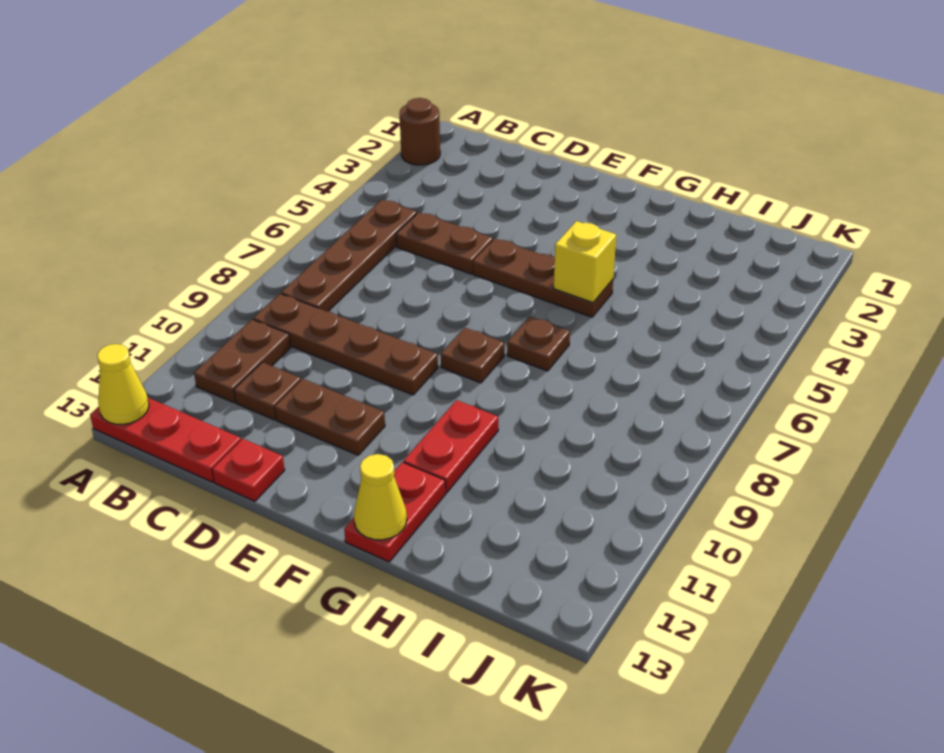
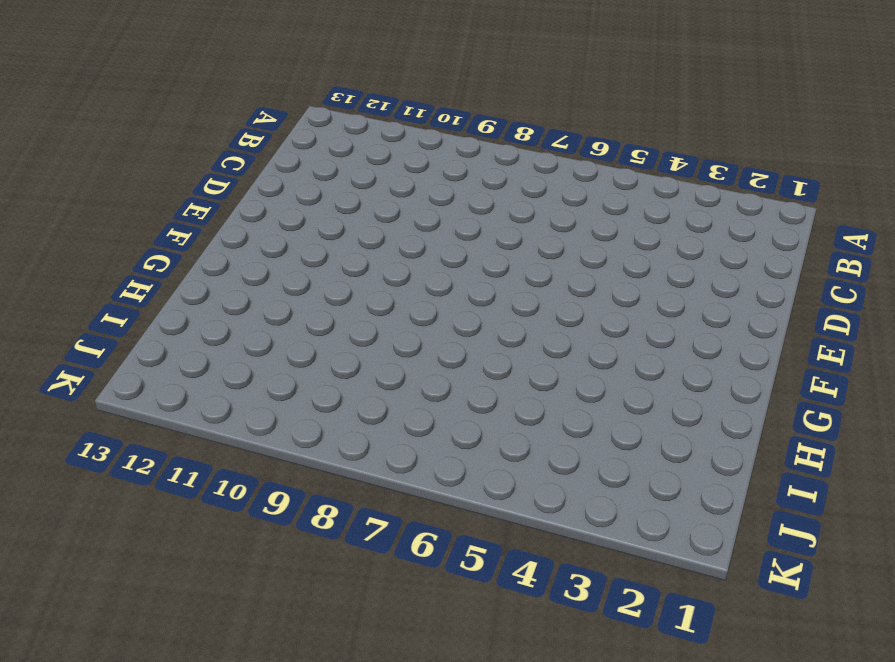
none -> brown 1x1 round brick [399,98,440,165]
none -> red 1x3 plate [90,398,241,482]
none -> brown 1x4 plate [281,200,417,311]

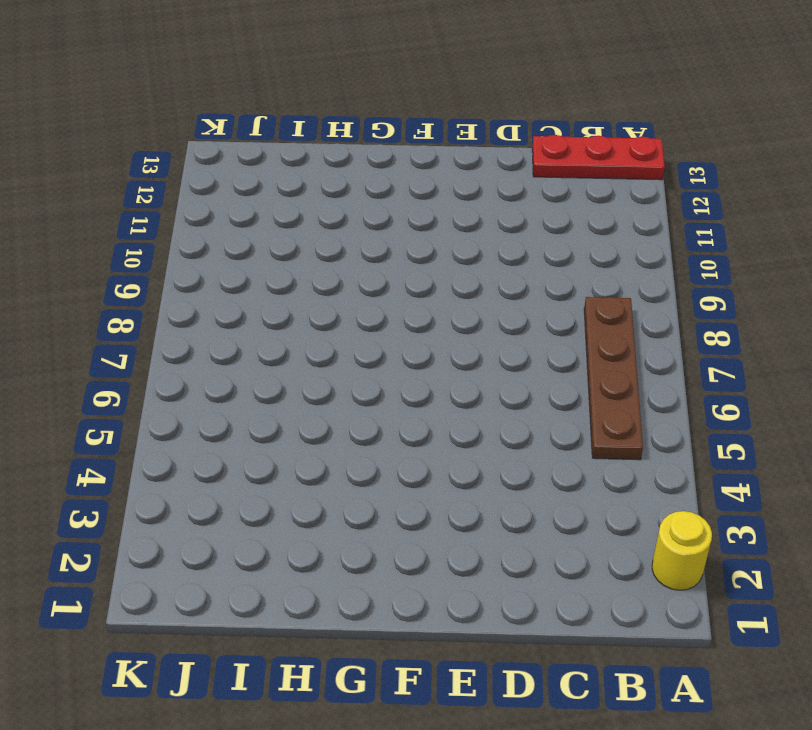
yellow 1x1 round brick [652,511,712,590] -> brown 1x1 round brick [399,98,440,165]
none -> brown 1x4 plate [253,294,438,395]
none -> brown 1x2 plate [194,319,291,403]
none -> brown 1x2 plate [396,212,493,274]

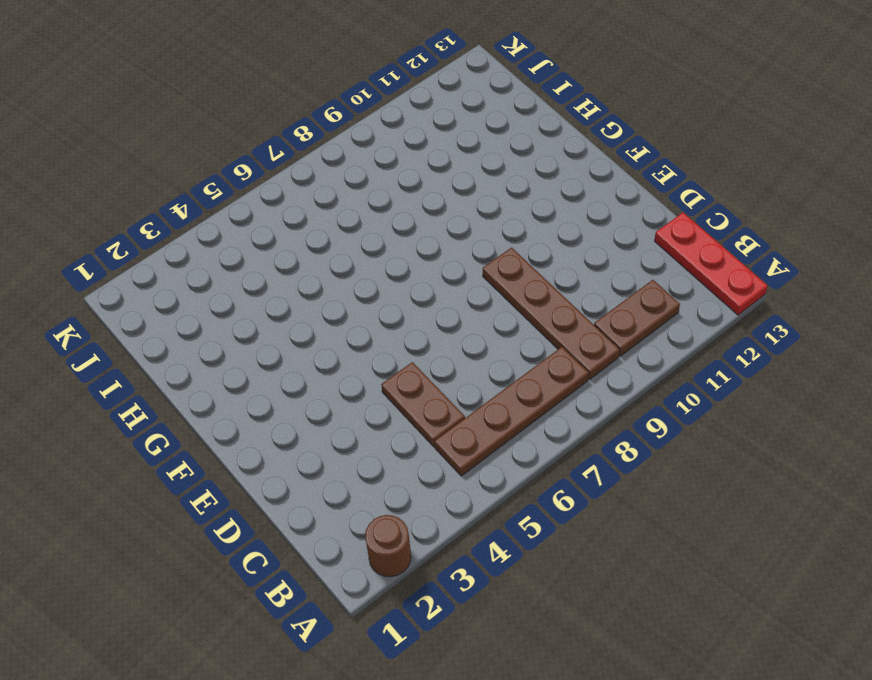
none -> brown 1x1 plate [234,362,301,420]
none -> brown 1x2 plate [275,379,385,455]
none -> red 1x1 plate [212,439,285,501]

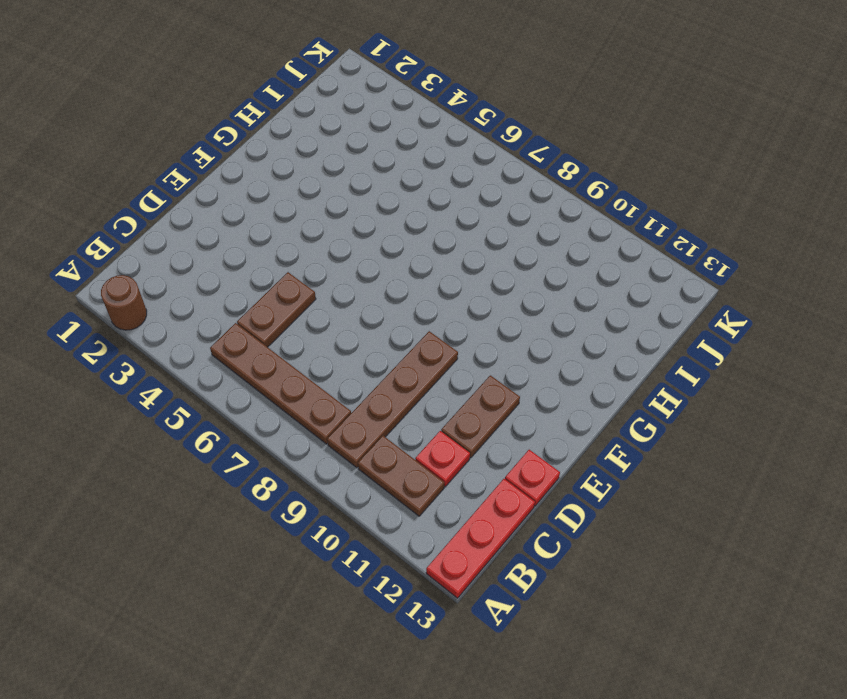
red 1x1 plate [415,431,470,487] -> brown 1x1 plate [234,362,301,420]
none -> brown 1x3 plate [473,238,613,317]
none -> brown 1x1 plate [441,328,504,383]
none -> brown 1x1 plate [507,316,570,371]

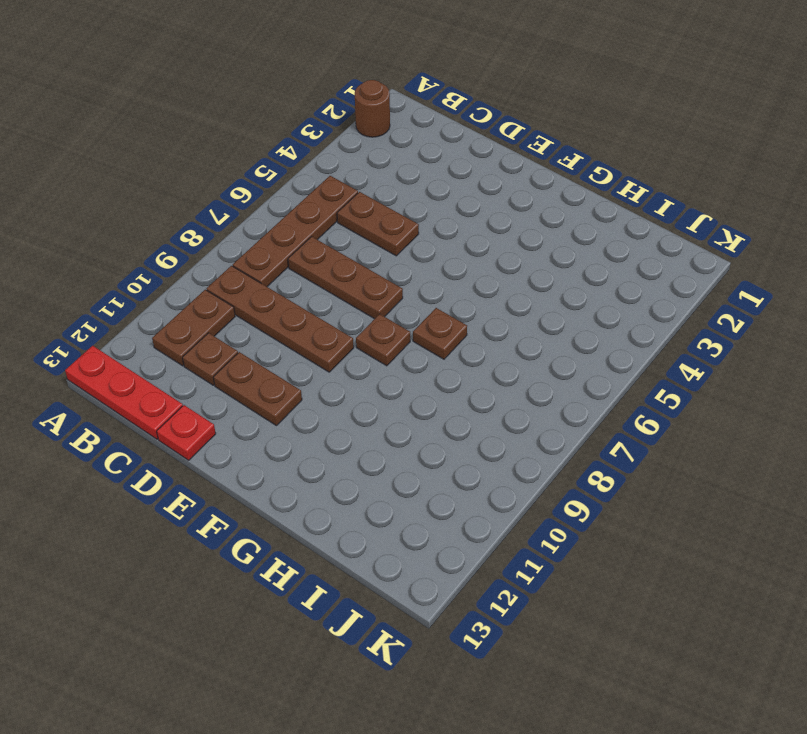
brown 1x3 plate [288,237,403,319] -> brown 1x3 plate moved to [473,238,613,317]
none -> red 1x2 plate [403,400,498,493]
none -> red 1x2 plate [344,462,446,562]
none -> yellow 1x1 cone [97,344,149,424]

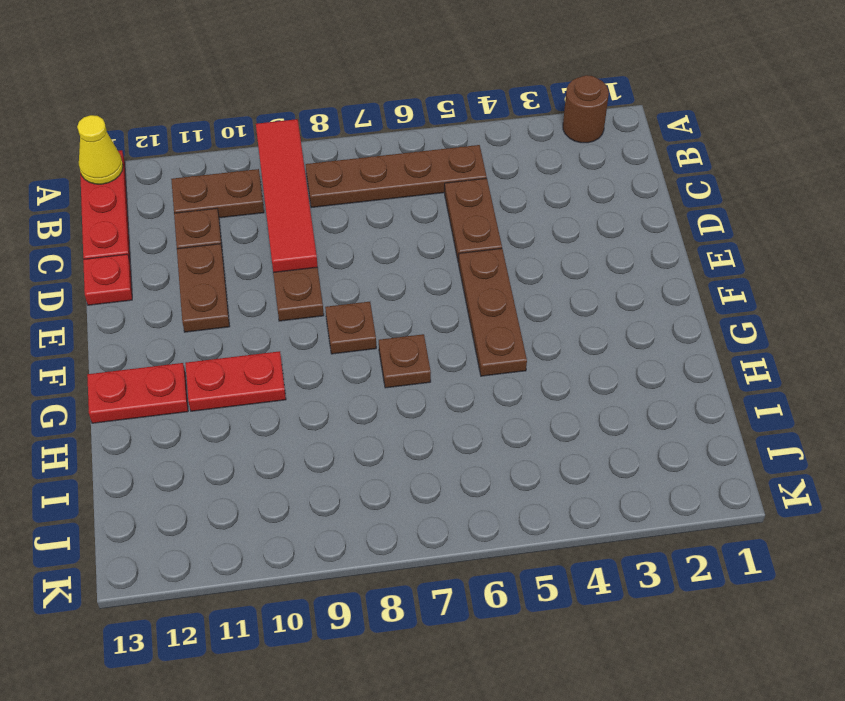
red 1x4 tile [256,119,318,273] -> none
none -> yellow 1x1 brick [554,221,616,303]
none -> yellow 1x1 cone [354,454,407,540]

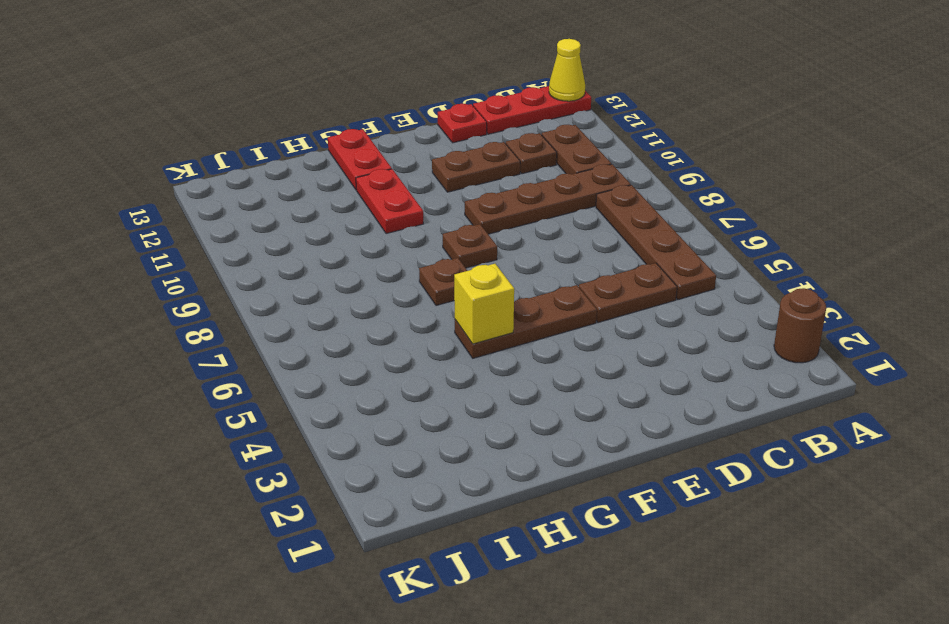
none -> yellow 1x1 cone [354,454,407,540]

